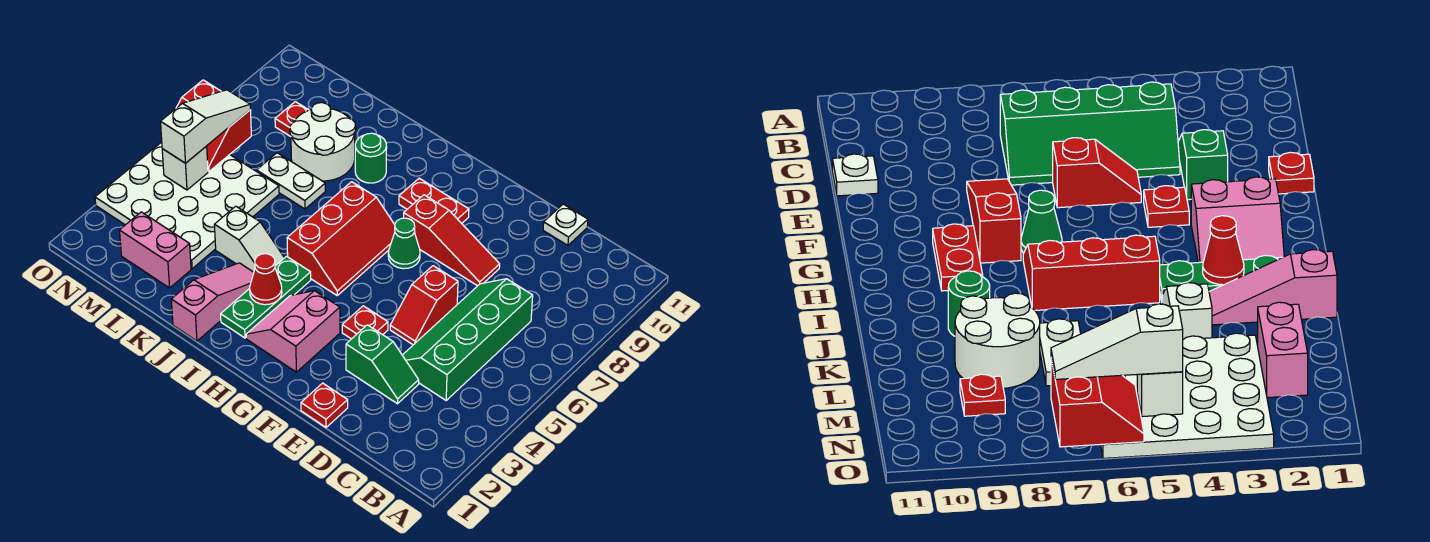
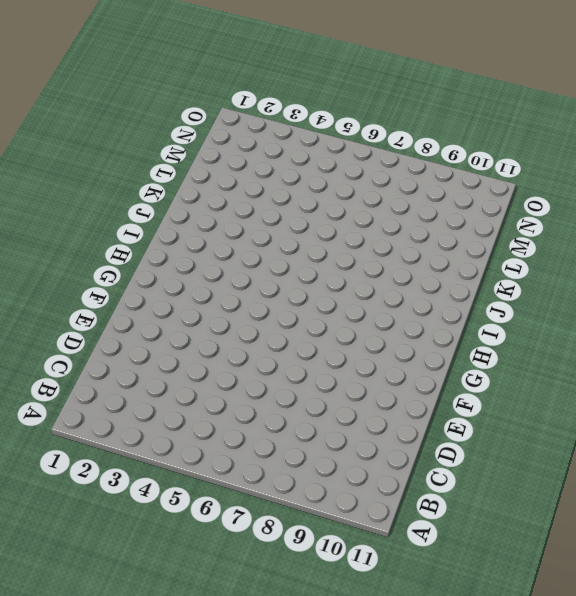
none -> green 2x4 slope [402,279,533,400]
none -> green 1x2 slope [346,325,419,404]
none -> white 1x1 plate [543,204,588,245]

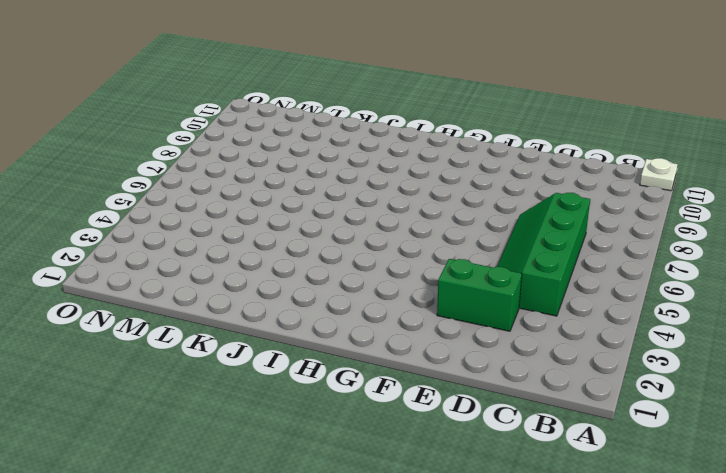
white 1x1 plate [640,158,678,191] -> white 1x1 plate moved to [543,204,588,245]
green 1x2 brick [437,259,522,331] -> green 1x2 slope [346,325,419,404]
none -> red 1x1 plate [301,383,348,427]
none -> red 1x2 slope [390,266,458,345]
none -> red 1x3 slope [404,195,500,286]

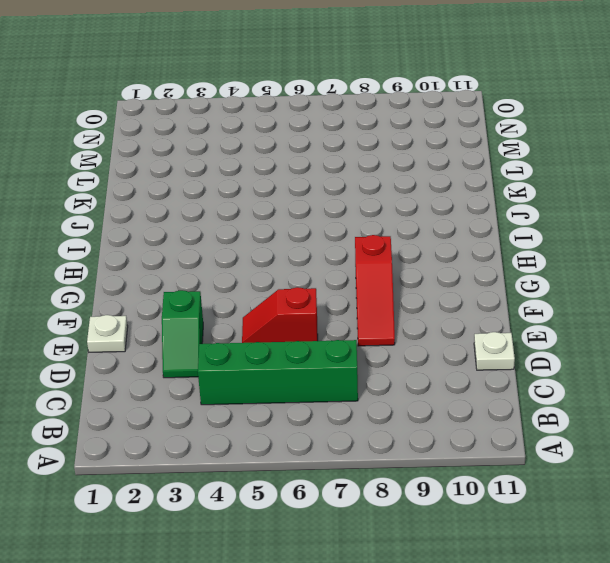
white 1x1 plate [87,315,128,352] -> red 1x1 plate [301,383,348,427]
none -> red 1x1 plate [342,306,388,339]
none -> pink 2x2 slope [246,291,340,372]
none -> green 1x1 cone [388,218,420,269]

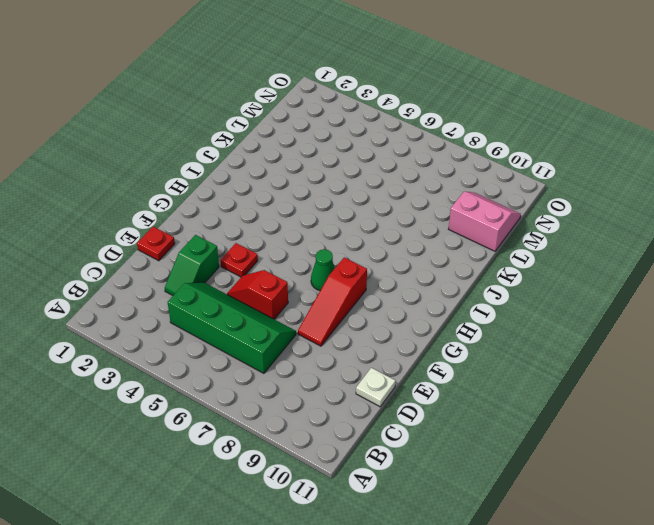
pink 2x2 slope [449,191,521,251] -> pink 2x2 slope moved to [246,291,340,372]
none -> red 1x2 plate [399,178,469,223]
none -> red 2x3 slope [287,182,395,295]
none -> green 1x3 plate [221,256,311,338]

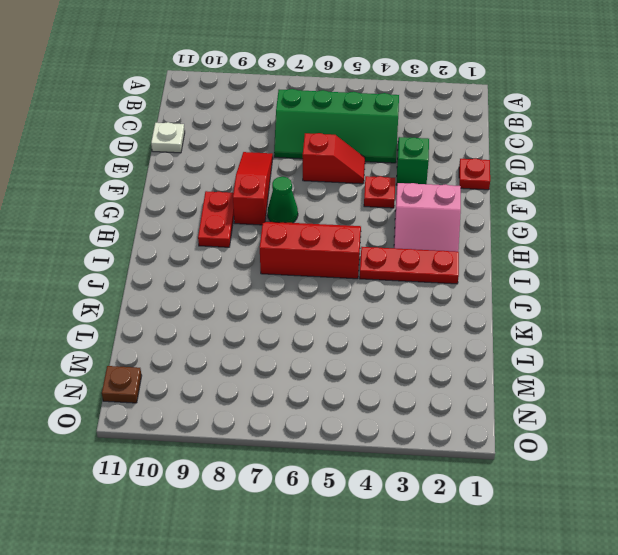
red 1x3 plate [360,247,459,284] -> green 1x3 plate [221,256,311,338]
brown 1x1 plate [102,366,142,403] -> none
none -> pink 1x3 slope [171,263,254,341]
none -> white 1x2 slope [214,206,284,272]
none -> green 1x1 round brick [355,133,387,183]

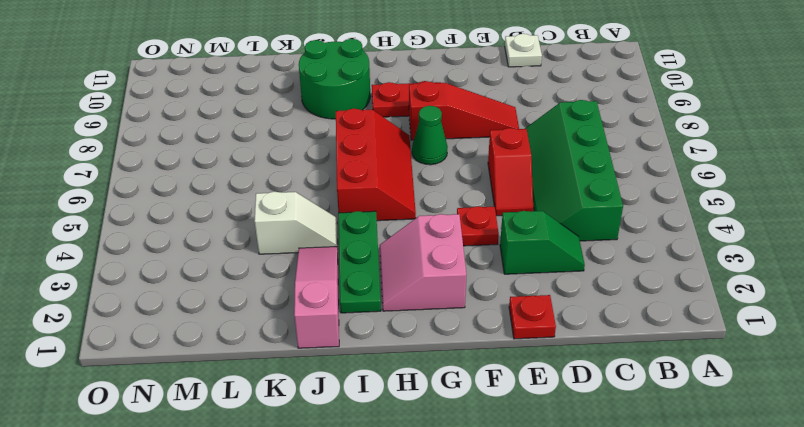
green 2x2 round brick [299,39,370,119] -> green 1x1 round brick [355,133,387,183]
none -> white 1x2 plate [257,153,325,209]
none -> white 2x2 round brick [290,103,356,181]
none -> pink 1x2 brick [119,212,191,288]

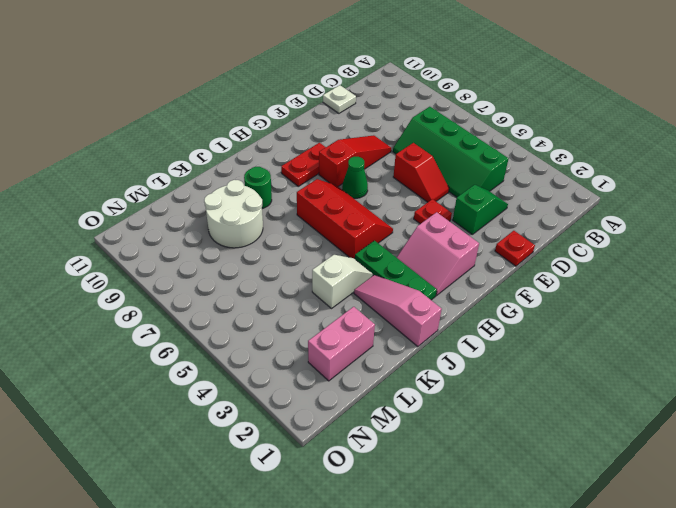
none -> white 1x2 plate [257,153,325,209]
none -> white 4x4 plate [95,142,279,269]
none -> red 1x1 plate [275,102,309,137]

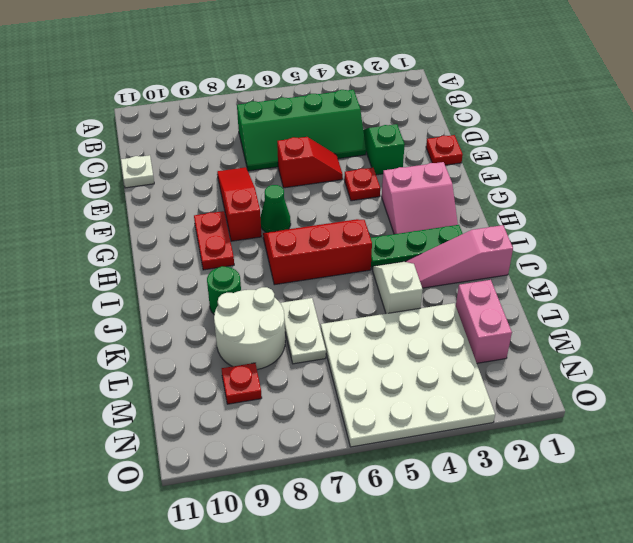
none -> red 1x1 cone [250,254,282,305]
none -> white 1x1 brick [162,146,208,190]
none -> red 2x2 slope [176,80,251,171]

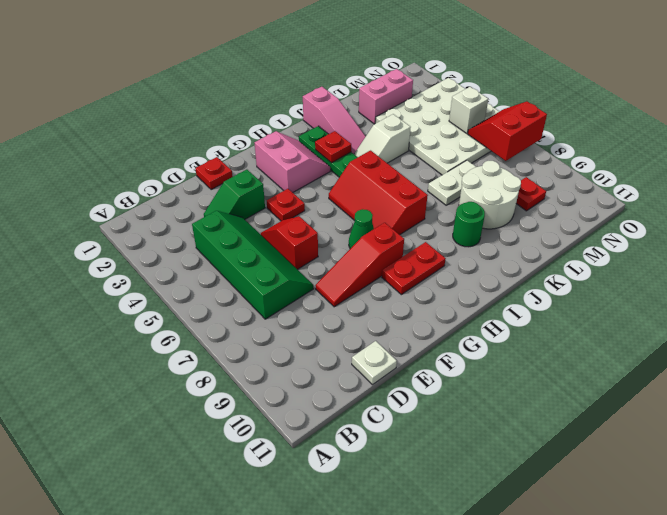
red 1x1 plate [315,131,351,163] -> red 1x1 cone [250,254,282,305]
none -> white 1x3 slope [161,90,251,163]

